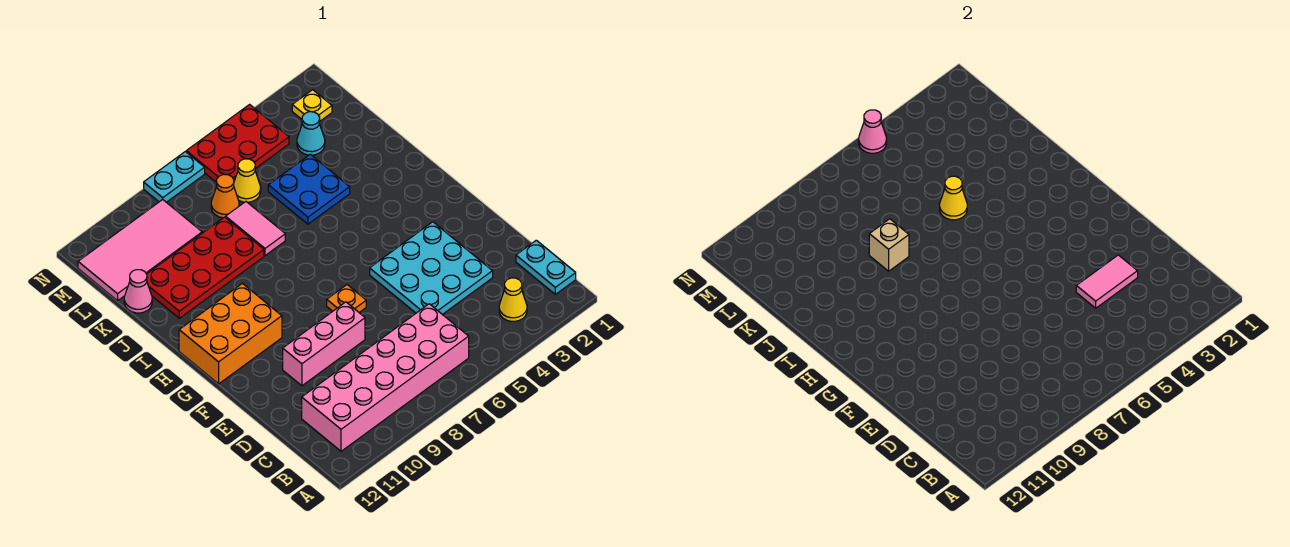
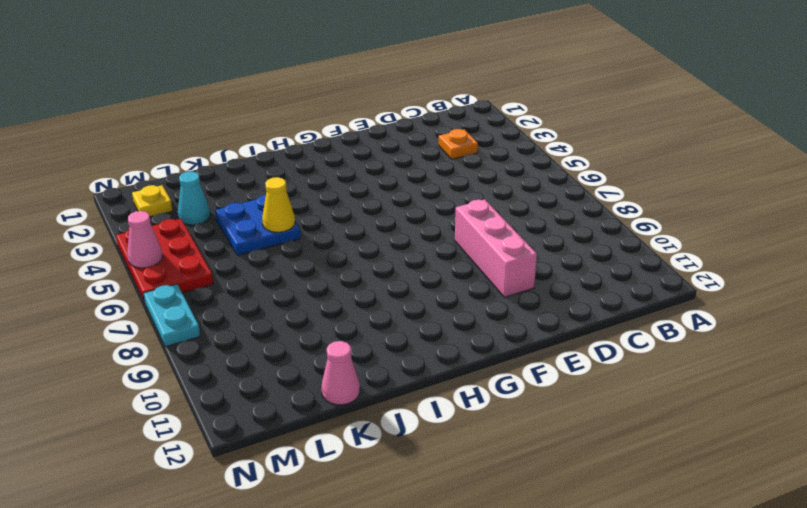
orange 1x1 plate [439,129,478,159] -> orange 1x1 plate moved to [327,285,366,312]
none -> cyan 1x2 plate [516,240,576,294]
none -> yellow 1x1 cone [499,278,527,321]
none -> pink 2x6 brick [302,304,469,451]

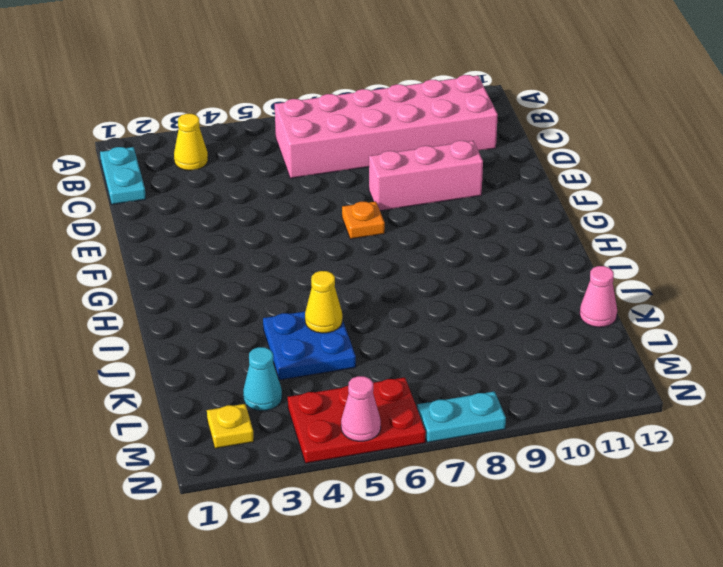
none -> cyan 3x3 plate [370,222,493,315]
none -> orange 2x3 brick [179,283,282,384]
none -> pink 1x2 tile [226,202,285,256]

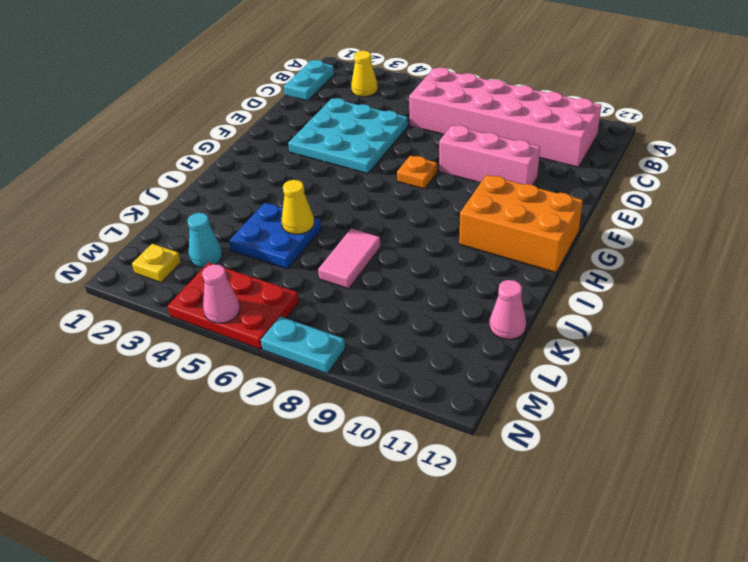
none -> red 2x4 plate [147,217,264,318]
none -> yellow 1x1 cone [234,159,261,202]
none -> orange 1x1 cone [211,175,239,218]

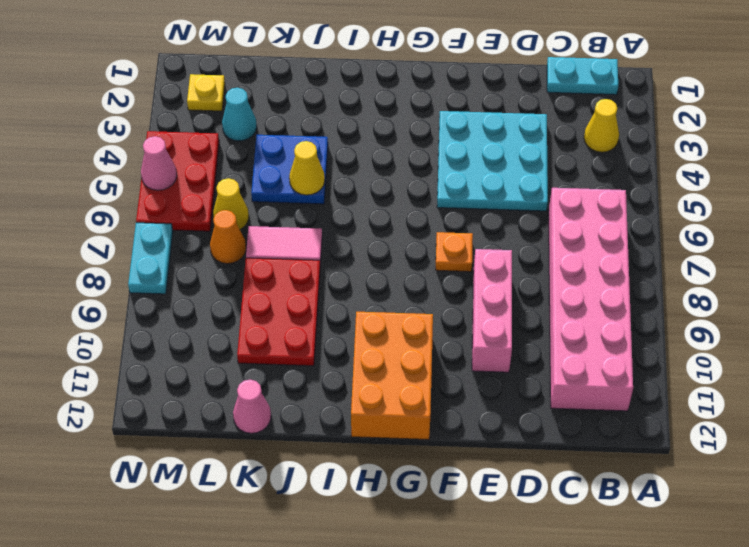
red 2x3 plate [237,258,320,366] -> red 2x4 plate [147,217,264,318]
none -> pink 2x4 tile [78,200,202,301]
none -> pink 1x2 tile [1076,255,1138,308]
none -> tan 1x1 brick [869,219,909,271]

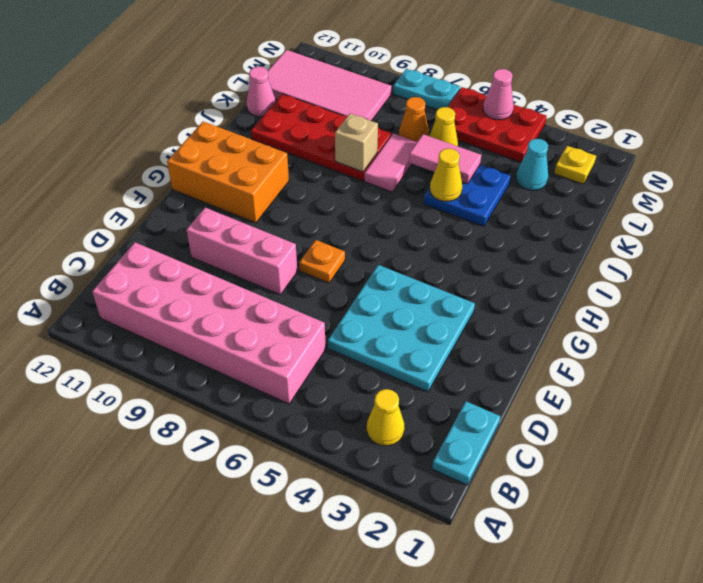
pink 1x2 tile [409,134,481,184] -> pink 1x2 tile moved to [1076,255,1138,308]

